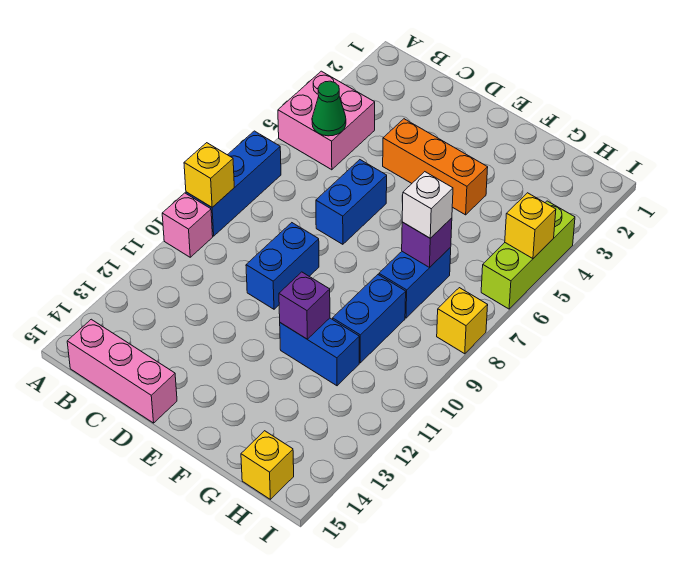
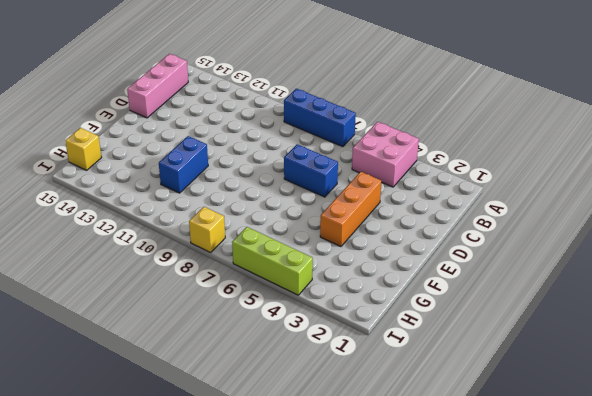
none -> pink 1x1 brick [162,193,213,257]
none -> blue 1x2 brick [246,223,319,309]
none -> blue 1x2 brick [379,247,451,318]

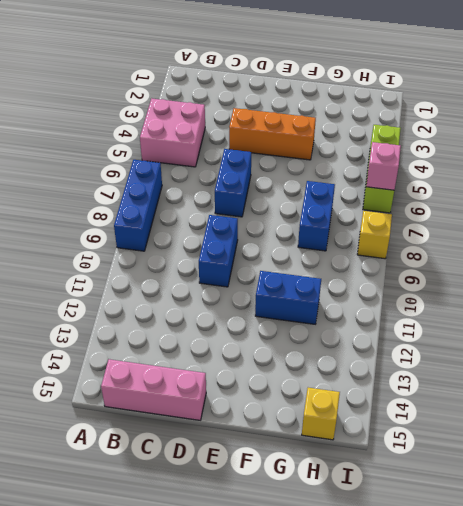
pink 1x1 brick [366,142,401,190] -> pink 1x1 brick moved to [162,193,213,257]
none -> blue 1x2 brick [333,275,406,363]
none -> yellow 1x1 brick [184,143,234,207]
none -> green 1x1 cone [312,81,346,136]

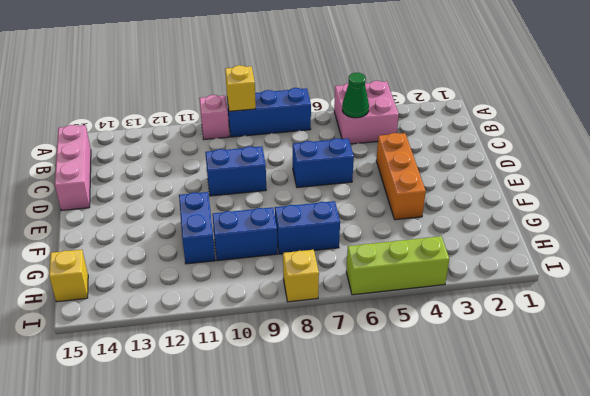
none -> purple 1x1 brick [279,272,330,339]
none -> purple 1x1 brick [402,218,452,267]
none -> yellow 1x1 brick [505,193,556,259]

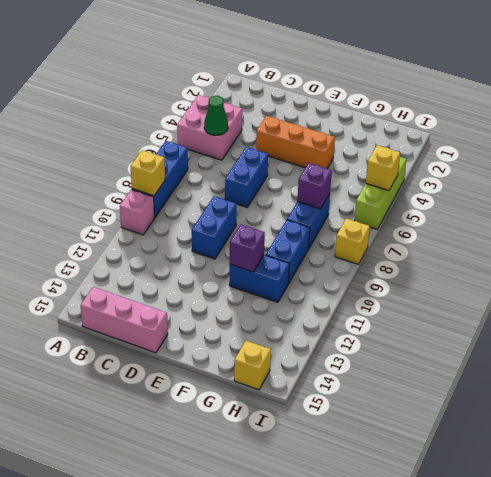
none -> white 1x1 brick [402,172,453,238]

